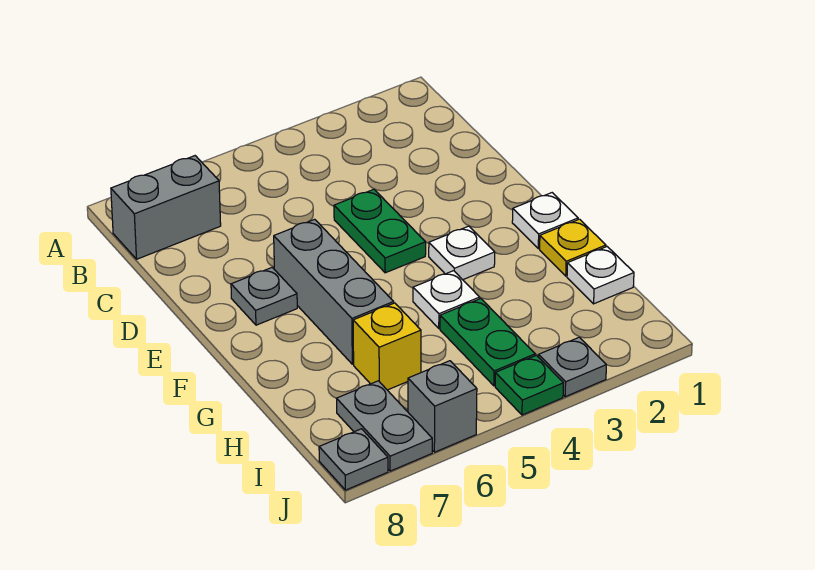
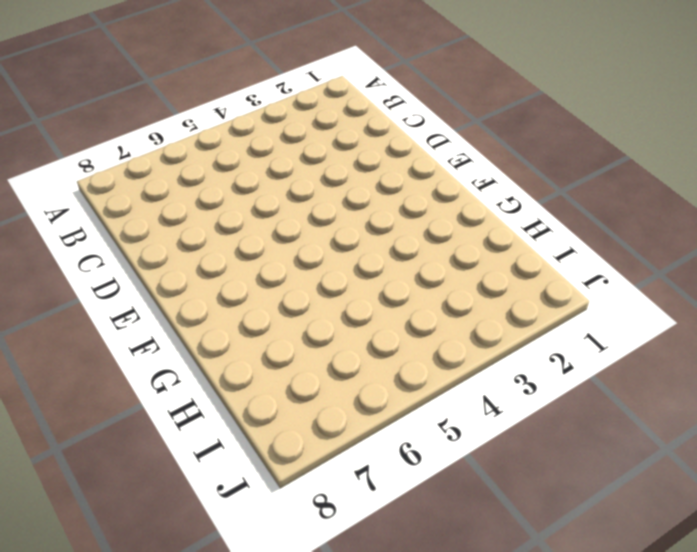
none -> grey 1x2 brick [111,156,221,259]
none -> green 1x2 plate [334,189,426,273]
none -> grey 1x3 brick [274,219,394,364]

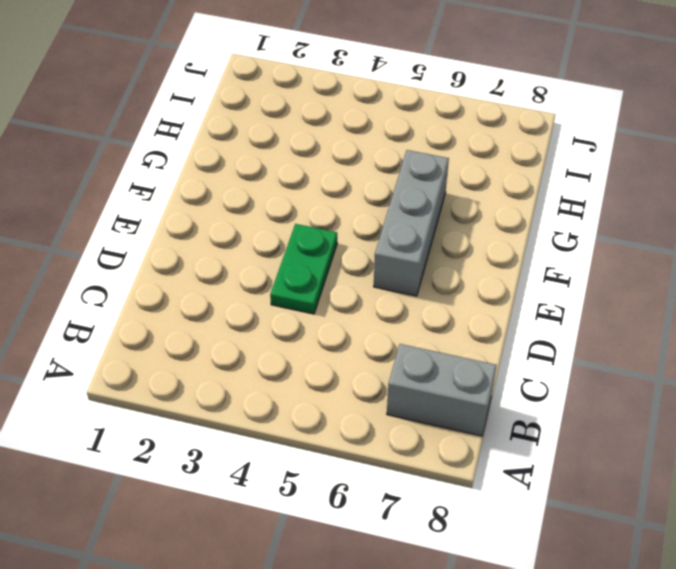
none -> grey 1x1 plate [231,267,297,325]
none -> white 1x1 plate [512,193,578,249]
none -> white 1x1 plate [429,226,495,280]

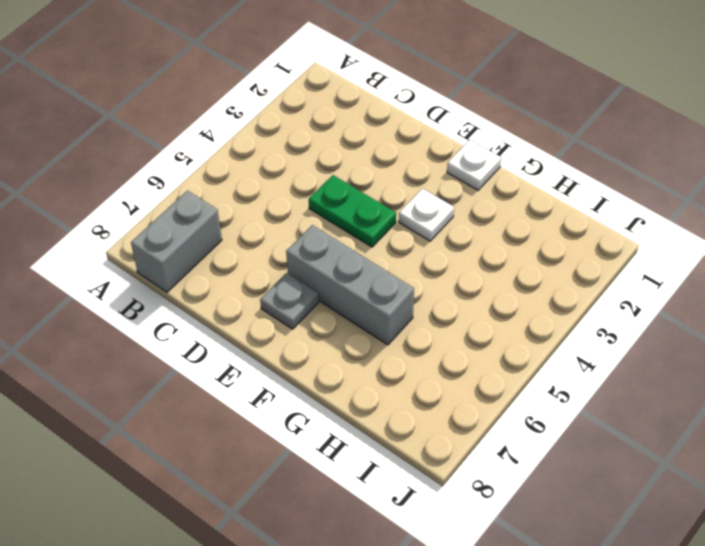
none -> yellow 1x1 plate [540,219,606,276]
none -> white 1x1 plate [413,271,480,328]
none -> white 1x1 plate [567,247,634,304]

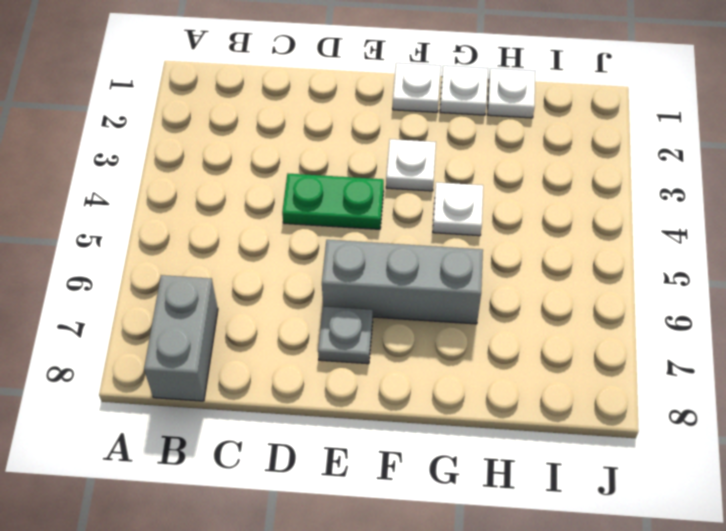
white 1x1 plate [440,66,488,115] -> yellow 1x1 plate [540,219,606,276]
none -> green 1x2 plate [440,299,535,386]
none -> yellow 1x1 brick [353,303,421,390]
none -> grey 1x2 plate [337,381,432,471]

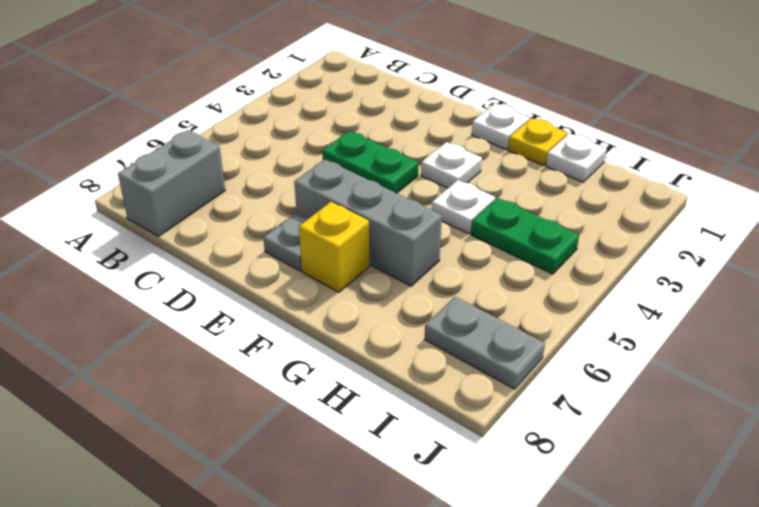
yellow 1x1 brick [299,202,369,292] -> yellow 1x1 brick moved to [353,303,421,390]
none -> grey 1x1 plate [539,337,606,397]
none -> green 1x1 plate [495,355,563,415]
none -> grey 1x1 brick [408,361,477,452]

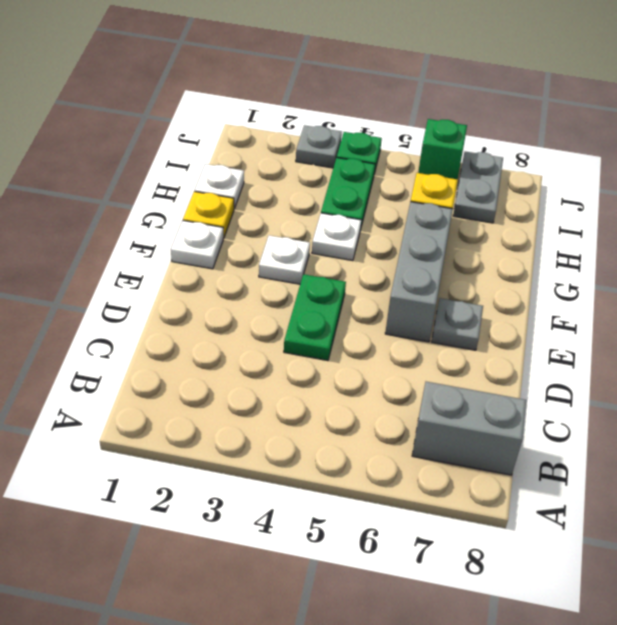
green 1x1 brick [418,119,467,179] -> grey 1x1 brick [408,361,477,452]
none -> grey 1x1 plate [319,429,388,490]

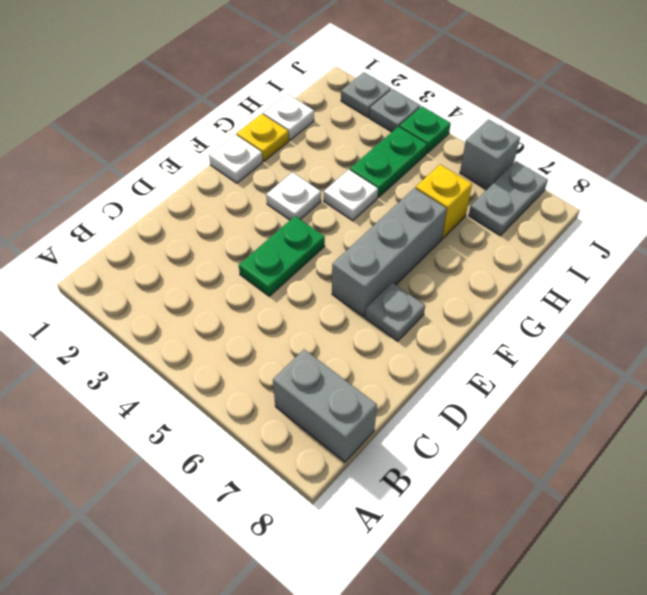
grey 1x1 plate [341,72,391,117] -> grey 1x1 plate moved to [319,429,388,490]

